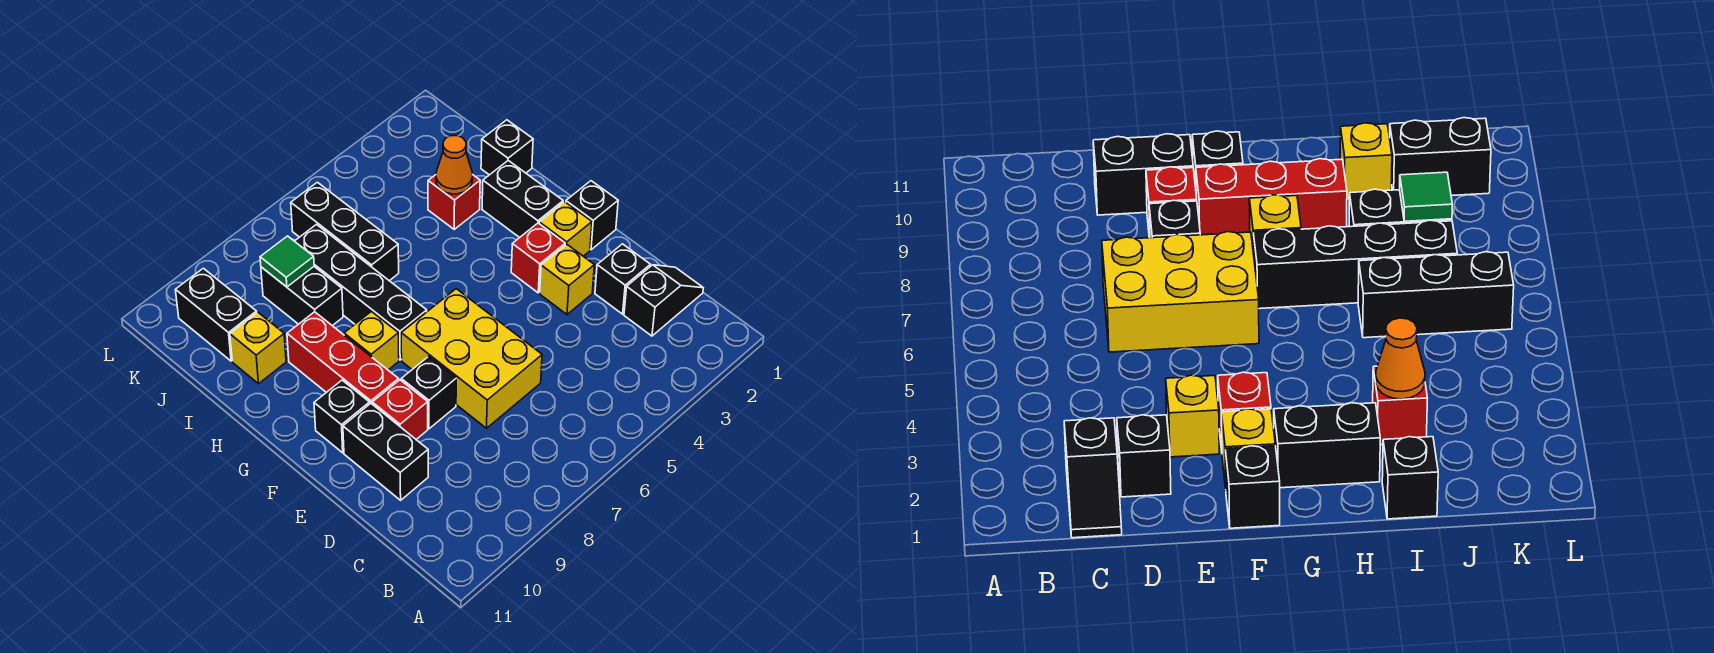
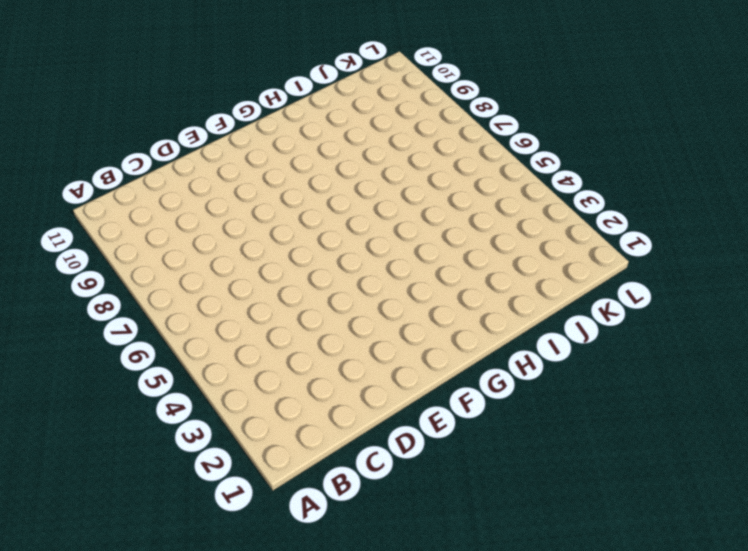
none -> black 1x2 slope [624,265,703,336]
none -> black 1x1 brick [595,244,650,314]
none -> yellow 2x3 brick [401,289,542,428]

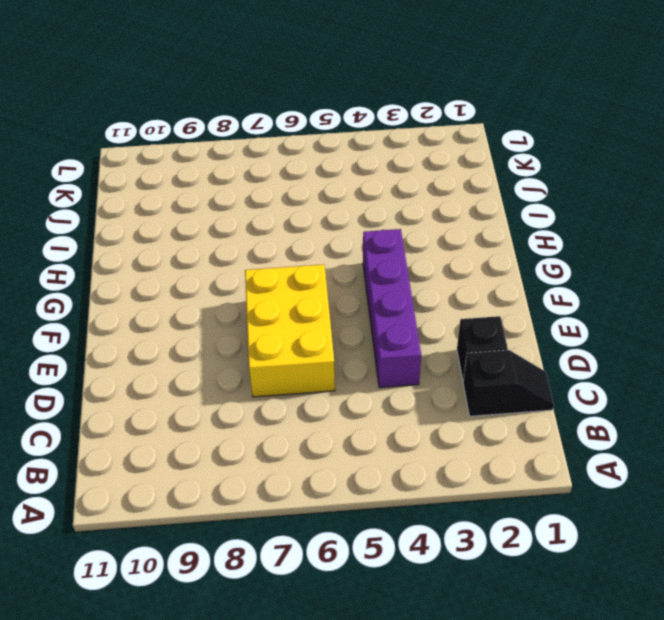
purple 1x4 brick [363,229,421,388] -> none
none -> black 1x2 brick [343,404,428,500]
none -> yellow 1x1 brick [540,244,594,314]
none -> black 1x1 brick [401,356,456,429]

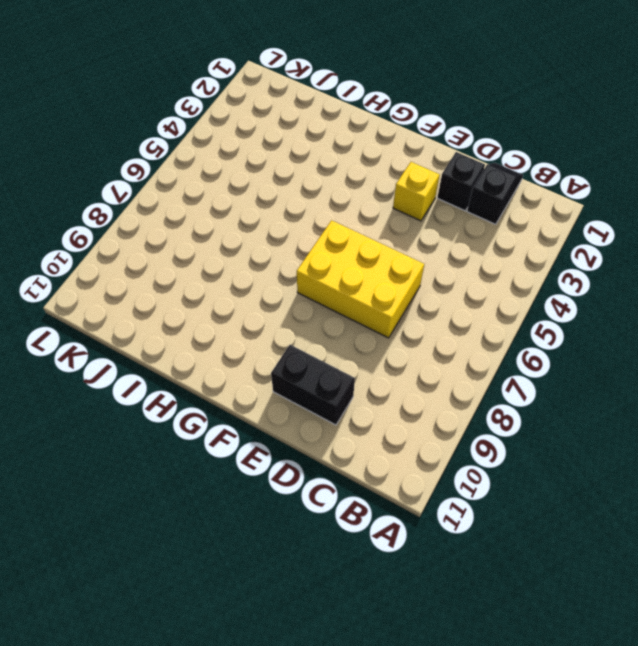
none -> black 1x1 brick [401,356,456,429]
none -> red 1x1 brick [372,380,428,439]
none -> black 1x1 brick [566,181,618,250]

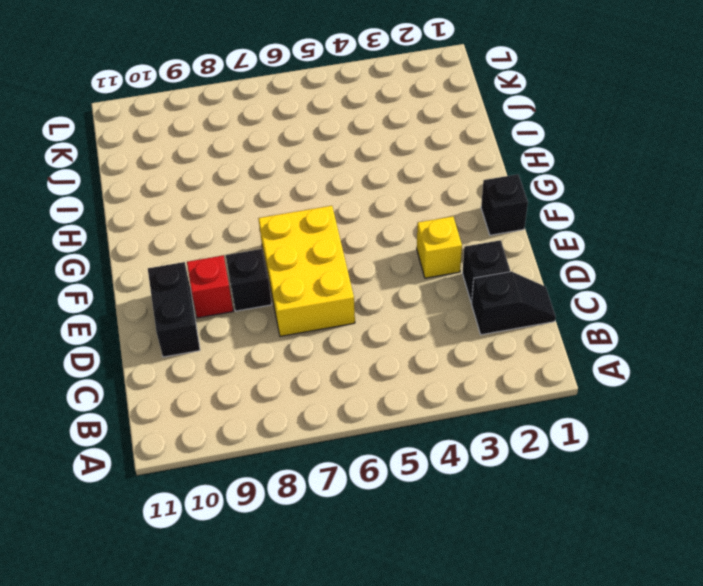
none -> yellow 1x1 brick [539,202,592,256]
none -> red 1x1 brick [511,223,565,293]
none -> red 1x3 brick [287,312,399,404]

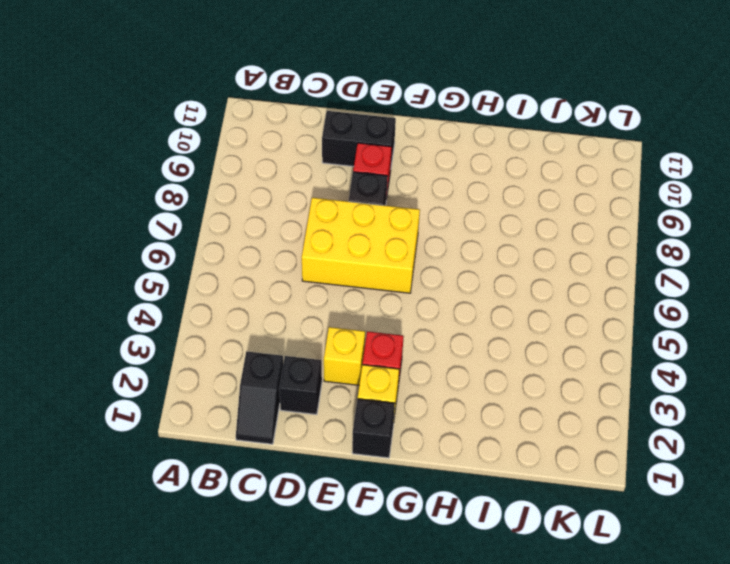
none -> red 1x3 brick [287,312,399,404]
none -> black 1x1 brick [314,380,370,453]
none -> black 1x2 brick [482,161,563,238]

